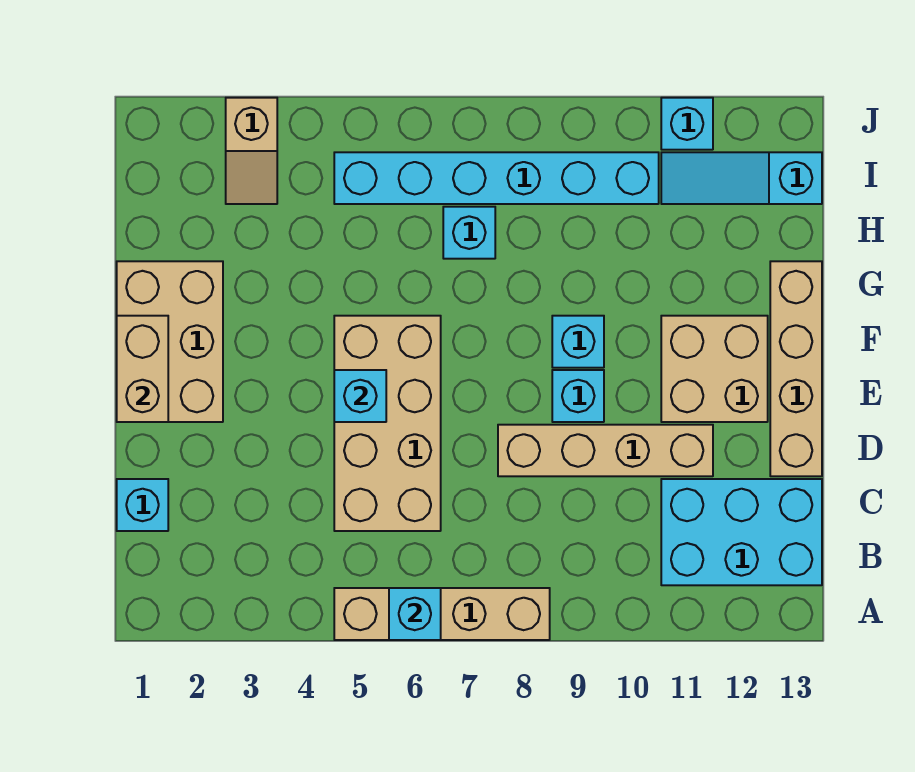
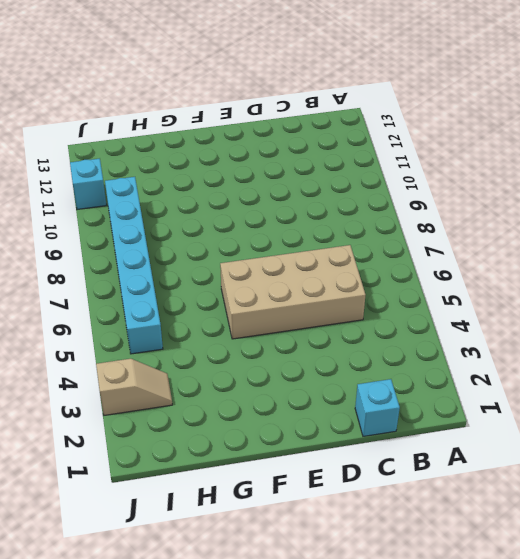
none -> tan 1x4 brick [334,588,550,640]
none -> cyan 2x3 brick [661,479,822,585]
none -> tan 1x4 brick [498,425,713,476]

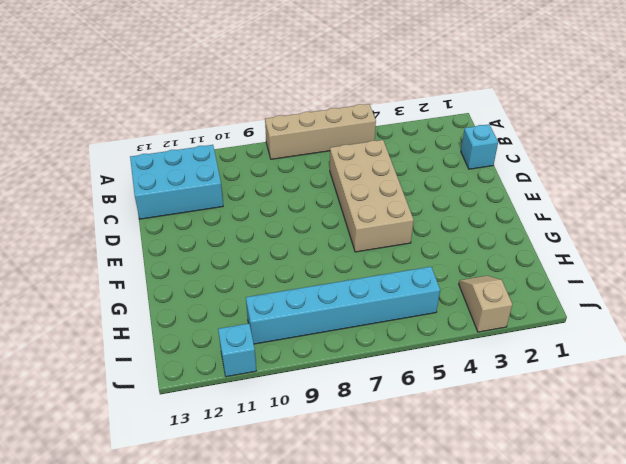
none -> tan 1x4 brick [498,425,713,476]
none -> tan 1x4 brick [770,261,822,476]
none -> tan 2x3 brick [117,261,223,422]

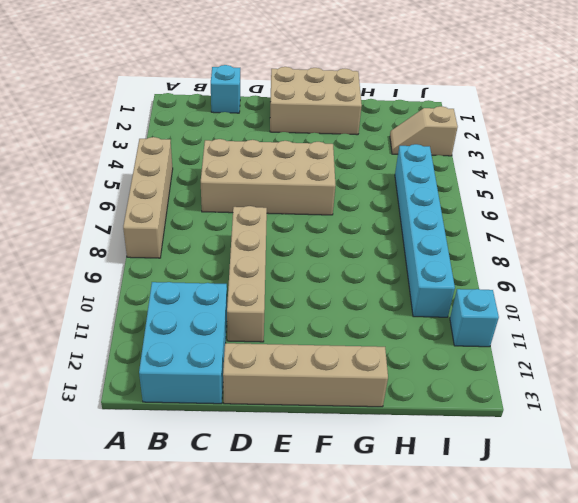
none -> cyan 1x1 brick [552,370,604,422]
none -> tan 2x2 brick [661,316,768,422]
none -> cyan 1x1 brick [552,316,604,368]

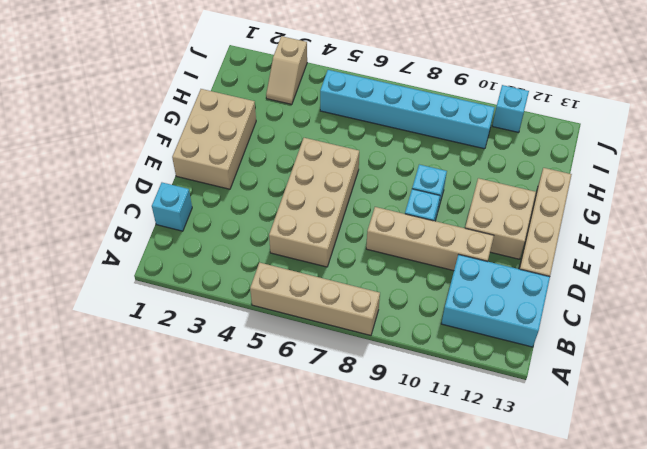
none -> cyan 1x1 brick [443,207,495,259]
none -> cyan 1x3 slope [661,152,822,204]
none -> cyan 1x1 brick [389,588,441,640]

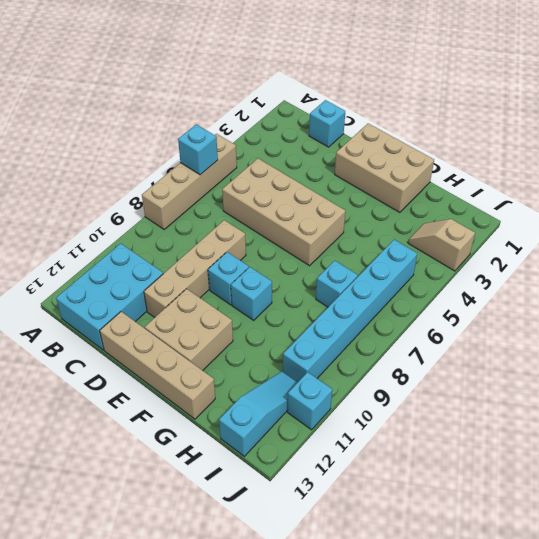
none -> tan 1x2 brick [117,316,168,422]
none -> cyan 1x1 brick [334,370,386,422]

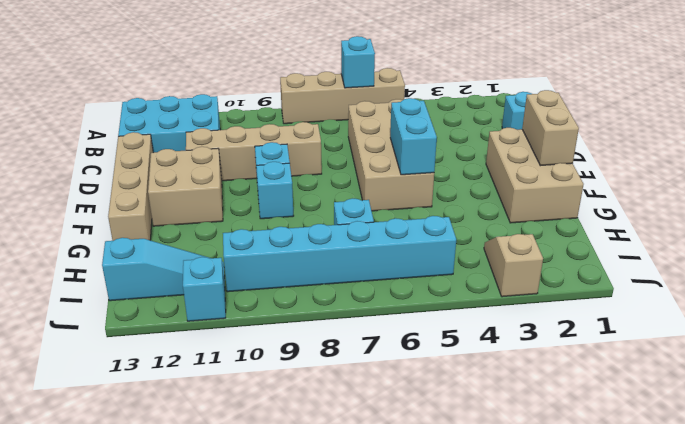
cyan 1x2 brick [390,98,437,175] -> cyan 1x1 brick [334,370,386,422]

